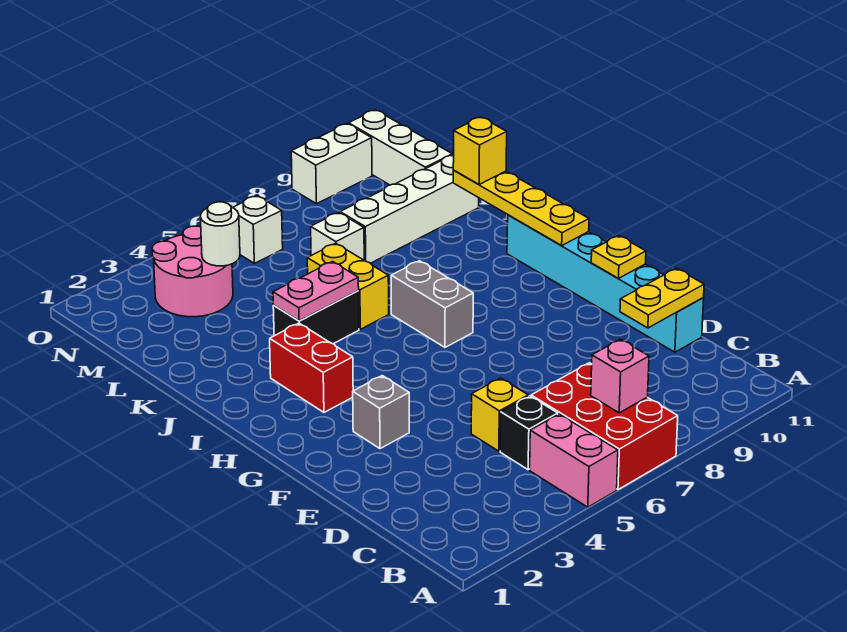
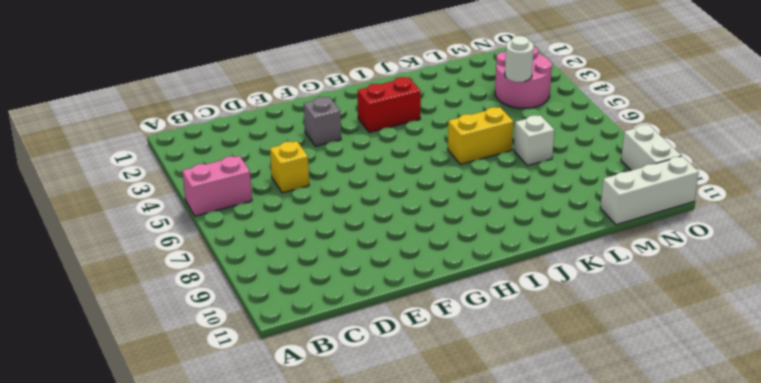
none -> red 2x3 brick [531,363,678,490]
none -> black 1x1 brick [500,396,558,470]
none -> cyan 1x6 brick [507,215,704,352]

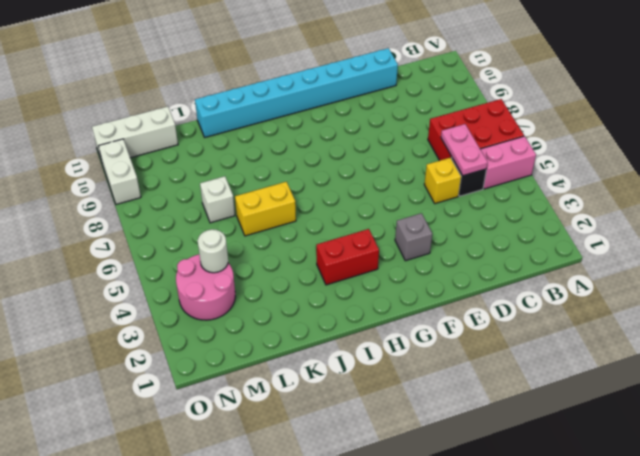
pink 1x2 plate [441,124,488,176] -> pink 1x2 plate moved to [273,262,359,321]
cyan 1x8 brick [195,48,398,137] -> cyan 1x6 brick [507,215,704,352]
none -> grey 1x2 brick [391,261,473,347]
none -> black 1x2 brick [273,291,359,344]
none -> white 1x4 brick [340,155,479,263]

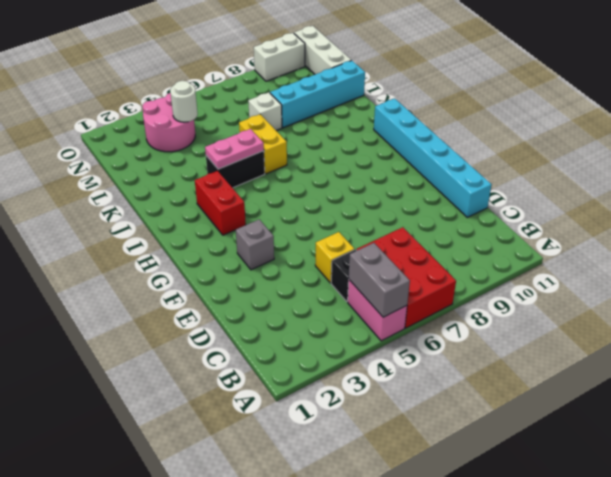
grey 1x2 brick [349,243,410,317] -> grey 1x2 brick moved to [391,261,473,347]
cyan 1x4 brick [270,60,365,128] -> white 1x4 brick [340,155,479,263]
none -> white 1x1 brick [233,196,283,263]
none -> pink 1x1 brick [591,339,649,413]
none -> yellow 1x2 plate [620,268,704,328]

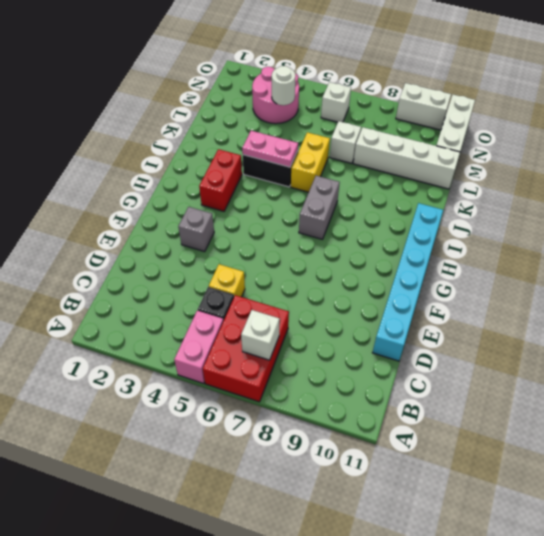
white 1x1 brick [241,310,280,360] -> pink 1x1 brick [591,339,649,413]
none -> yellow 1x2 plate [620,268,704,328]
none -> yellow 1x1 plate [591,236,646,278]
none -> yellow 1x4 plate [453,171,589,245]

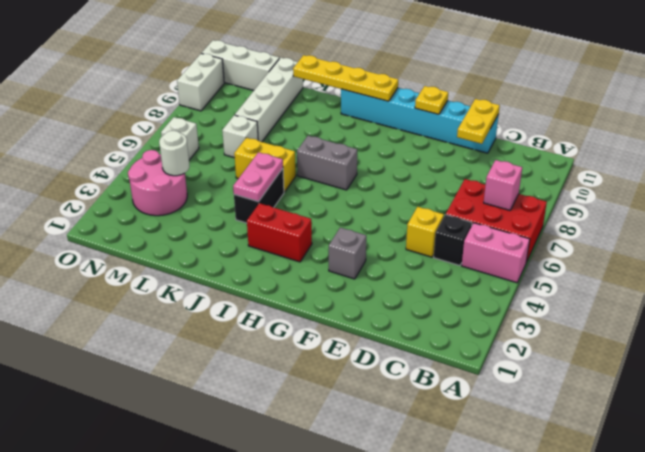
none -> yellow 1x1 brick [453,117,507,184]

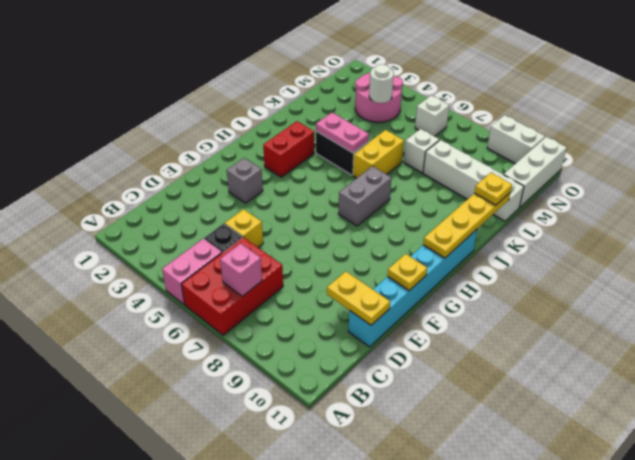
yellow 1x1 plate [475,173,512,205] -> yellow 1x1 brick [453,117,507,184]

